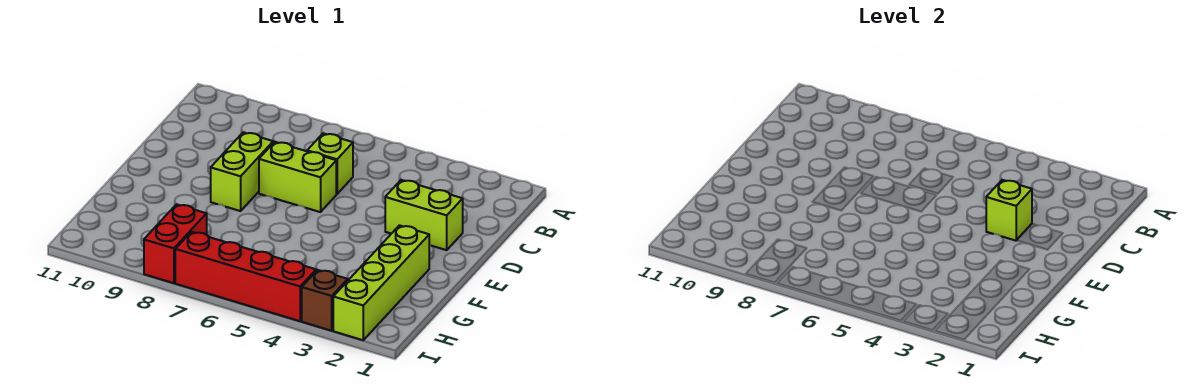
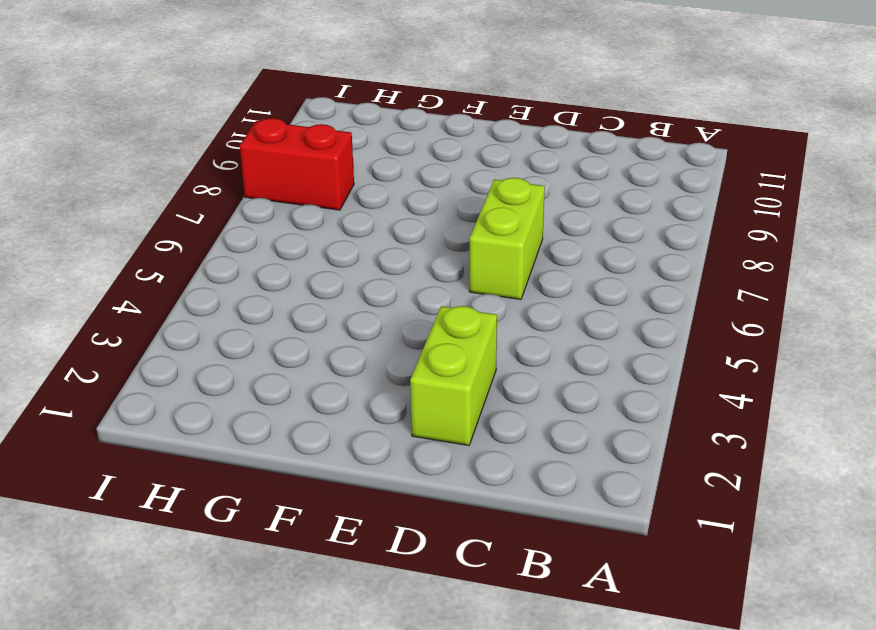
none -> lime 1x1 brick [307,133,353,194]
none -> lime 1x2 brick [211,132,273,211]

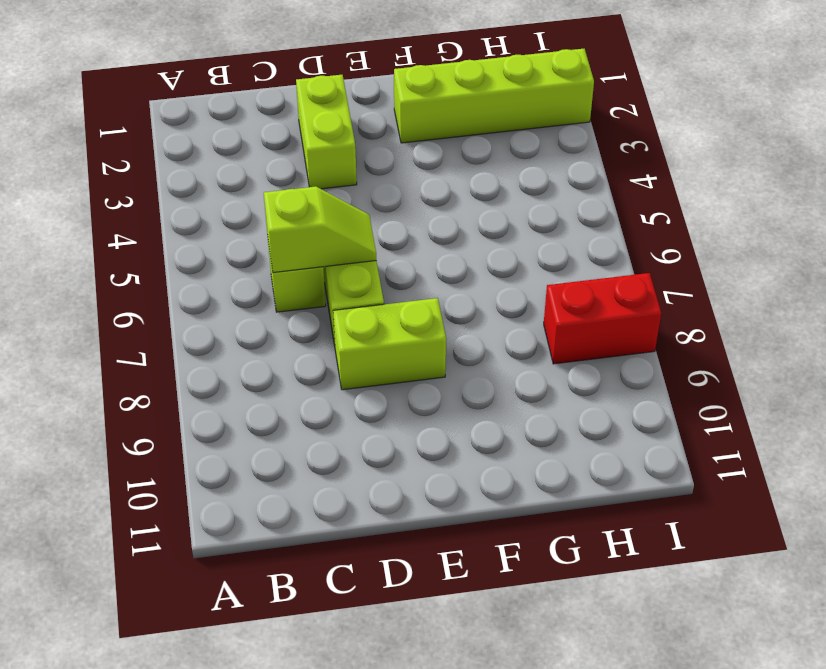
lime 1x2 slope [264,186,376,273] -> none
none -> brown 1x1 brick [302,270,348,331]
none -> red 1x4 brick [175,232,316,321]

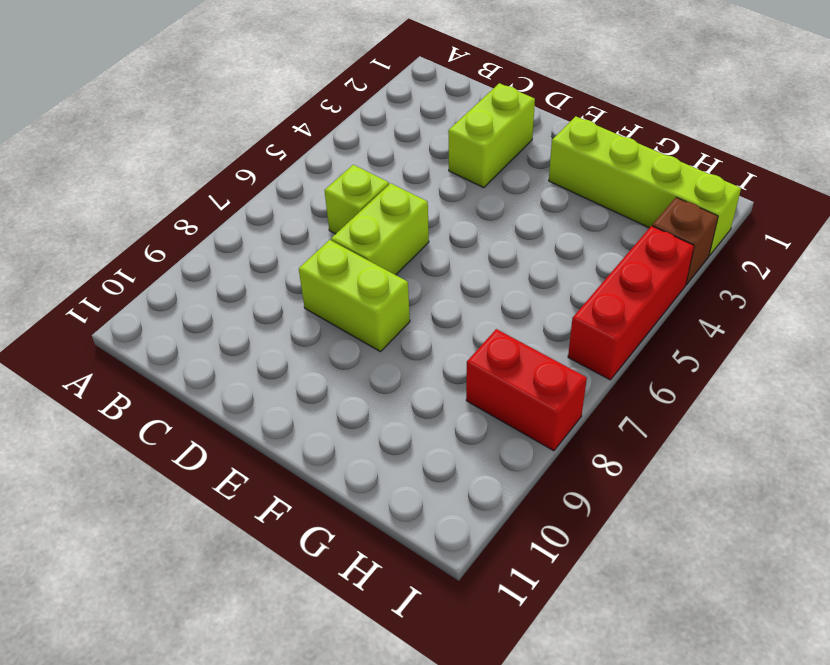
red 1x3 brick [568,226,694,380] -> red 1x4 brick [175,232,316,321]
none -> lime 1x1 brick [986,180,1032,241]

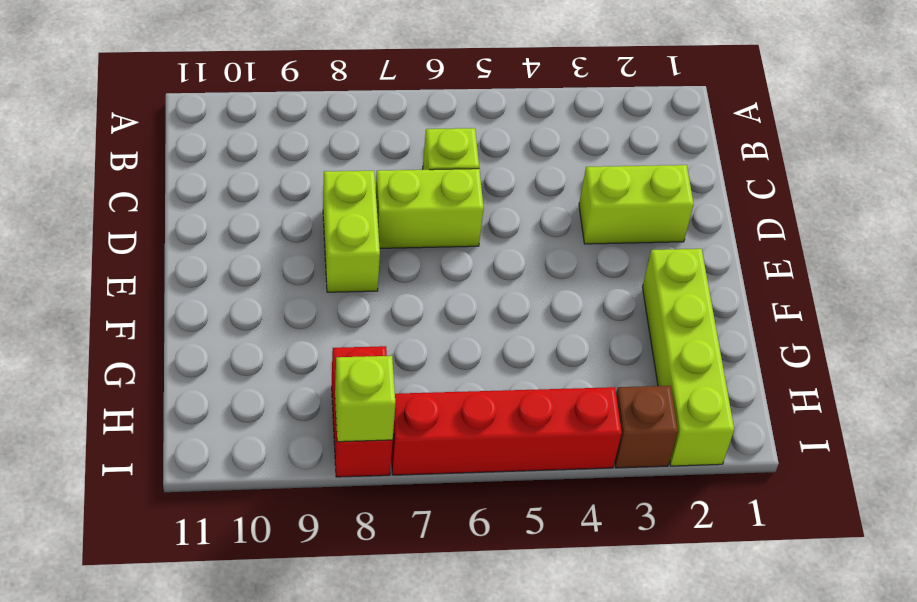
lime 1x1 brick [335,356,396,442] -> lime 1x1 brick moved to [986,180,1032,241]

